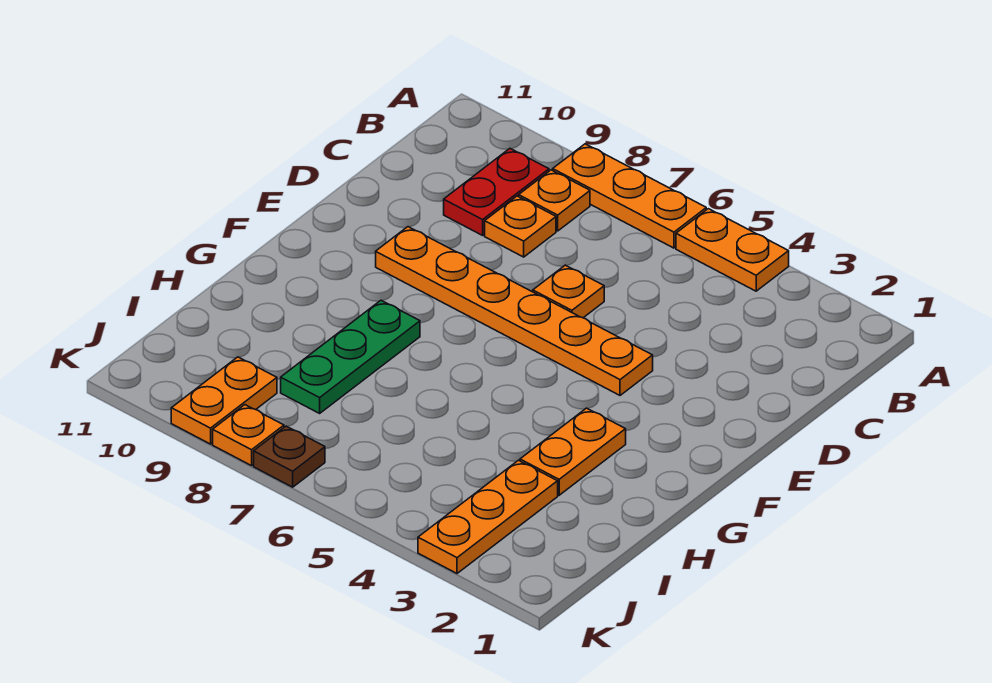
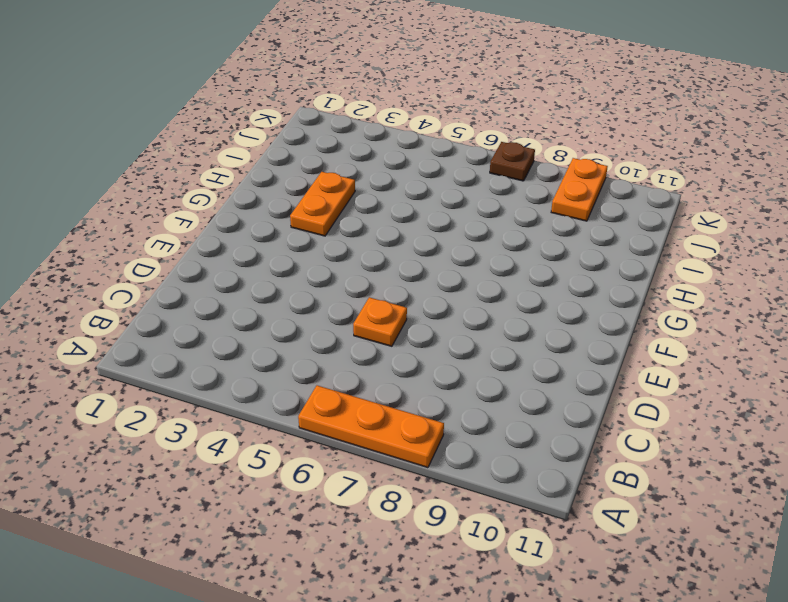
none -> orange 1x2 plate [676,209,789,291]
none -> orange 1x1 plate [519,170,590,231]
none -> red 1x2 plate [444,149,549,235]

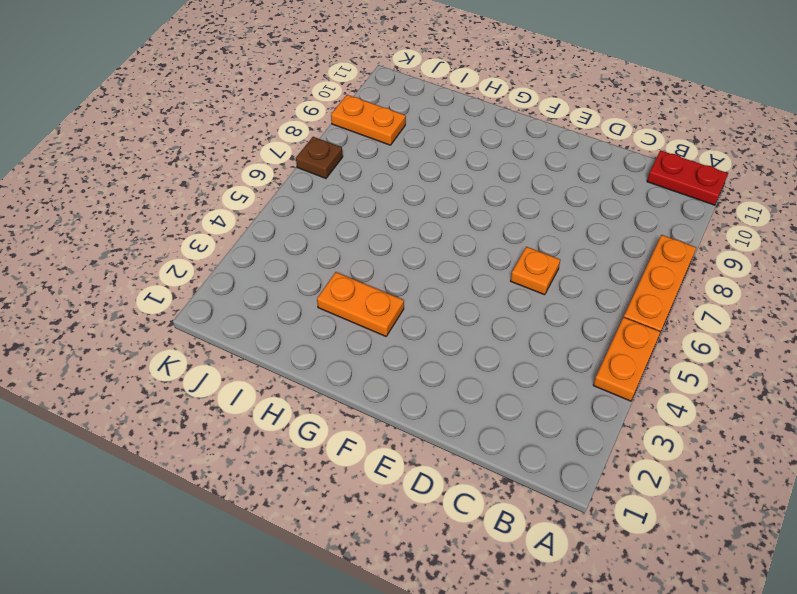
red 1x2 plate [647,150,728,205] -> red 1x2 plate moved to [444,149,549,235]
none -> orange 1x1 plate [519,170,590,231]
none -> orange 1x1 plate [485,196,556,257]
none -> orange 1x6 plate [376,227,653,395]

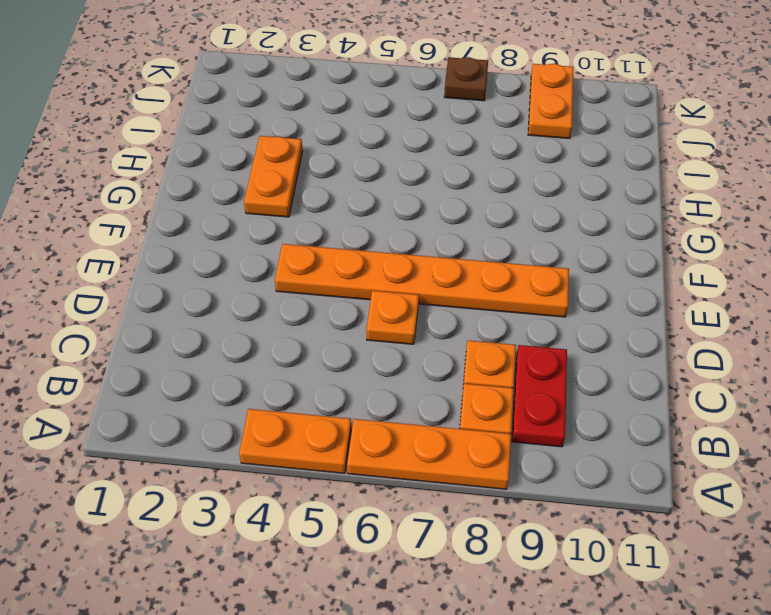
none -> green 1x3 plate [281,300,420,413]
none -> orange 1x3 plate [418,460,558,573]
none -> orange 1x1 plate [213,405,284,466]

